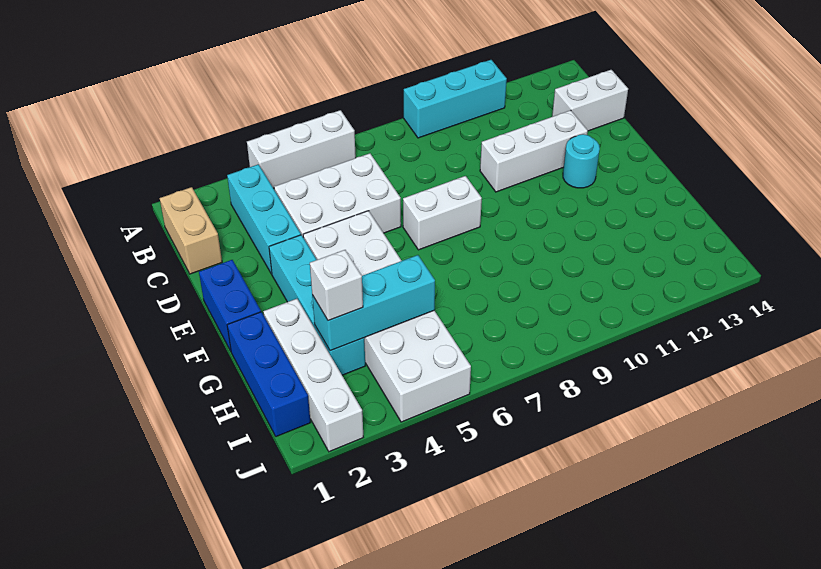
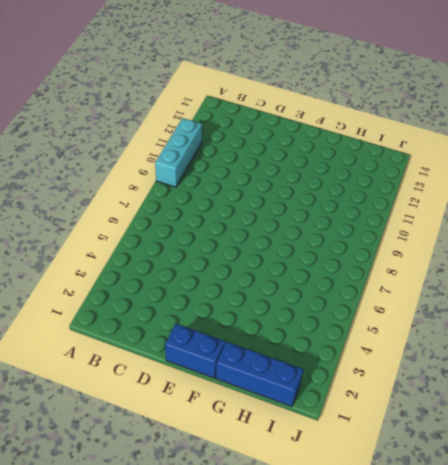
none -> white 1x3 brick [247,110,356,188]
none -> tan 1x2 brick [160,187,222,274]
none -> cyan 1x3 brick [227,164,301,274]

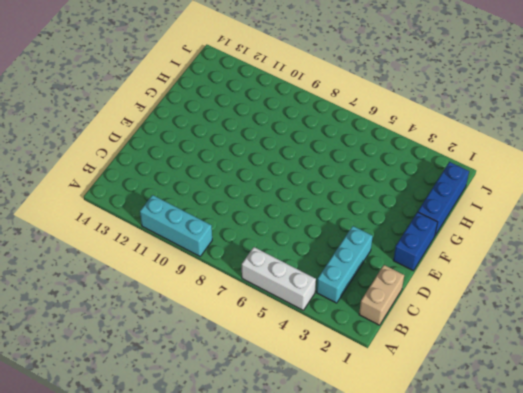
none -> white 2x3 brick [274,153,401,236]
none -> white 1x2 brick [552,70,628,131]
none -> white 1x3 brick [480,110,588,192]

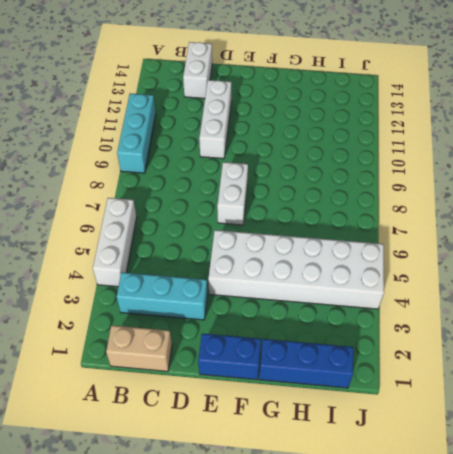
none -> white 2x3 brick [274,153,401,236]
none -> cyan 1x4 brick [269,235,365,375]
none -> cyan 1x1 round brick [563,134,600,188]

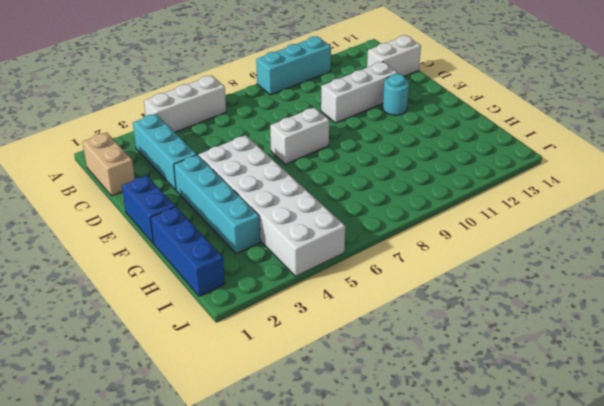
none -> white 2x3 brick [274,153,401,236]
none -> white 1x4 brick [263,299,363,452]
none -> cyan 1x3 brick [312,255,435,351]

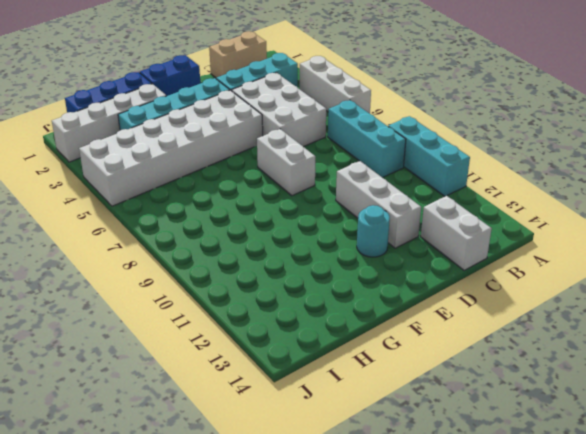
cyan 1x3 brick [328,100,406,178] -> cyan 1x3 brick moved to [312,255,435,351]
none -> white 1x1 brick [310,250,363,321]

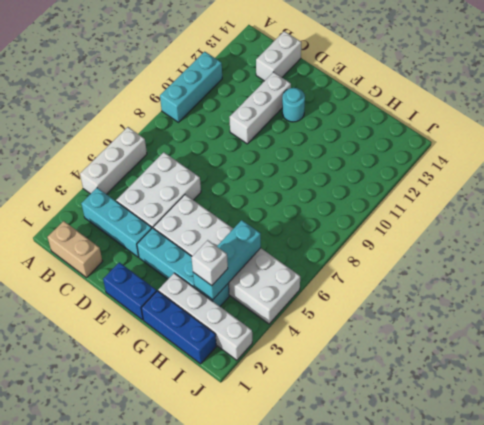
none -> white 1x2 brick [403,176,482,250]

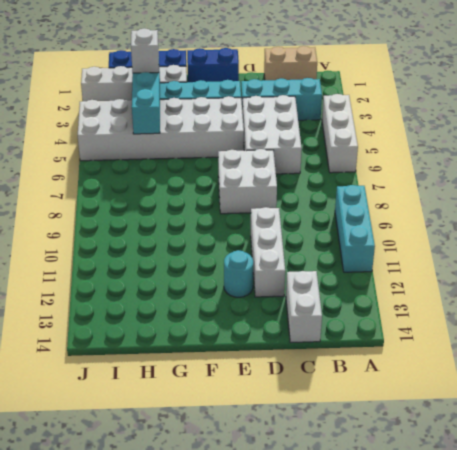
white 2x2 brick [218,149,277,214] -> white 1x2 brick [403,176,482,250]

